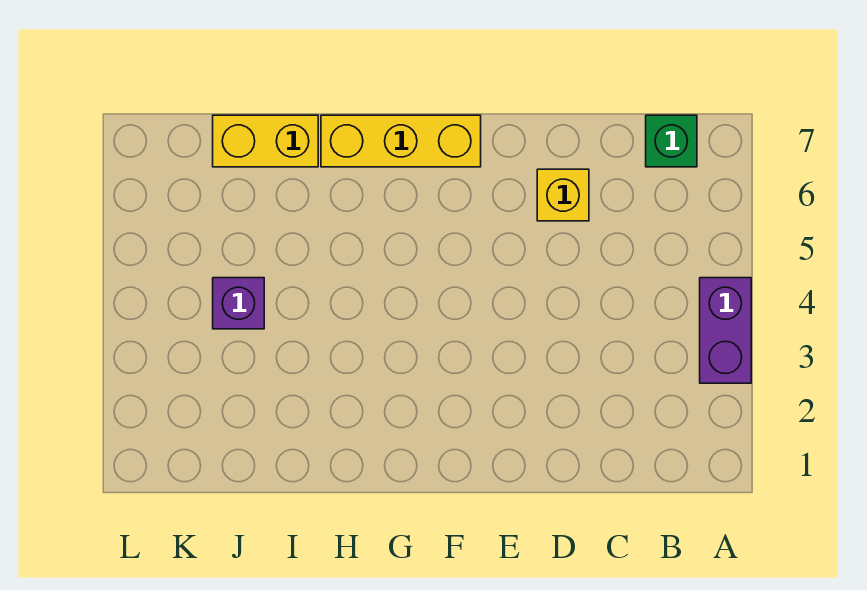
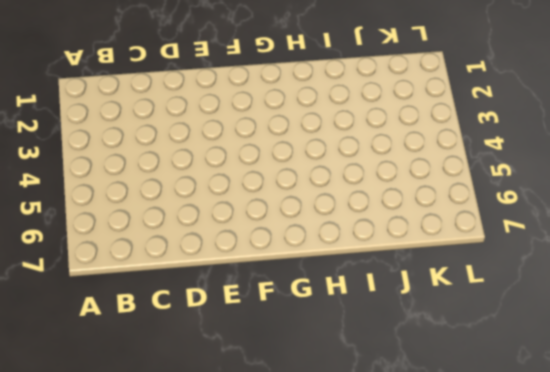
none -> purple 1x2 brick [700,278,751,383]
none -> green 1x1 brick [646,115,697,167]

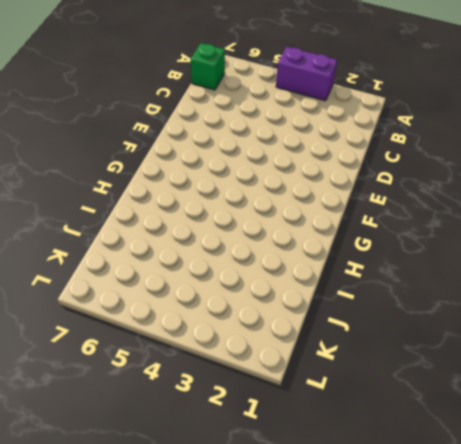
none -> yellow 1x1 brick [537,169,589,221]
none -> yellow 1x3 brick [321,115,481,167]

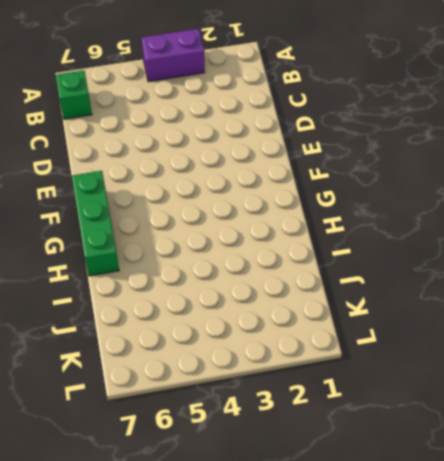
green 1x3 brick [72,171,119,276] -> yellow 1x3 brick [321,115,481,167]
none -> yellow 1x1 brick [537,169,589,221]
none -> yellow 1x2 brick [213,115,318,167]

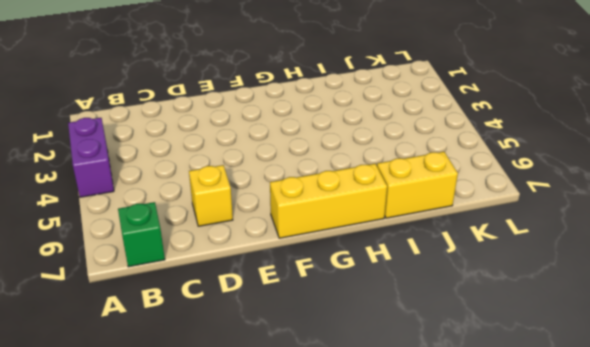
none -> purple 1x1 brick [213,278,264,329]

